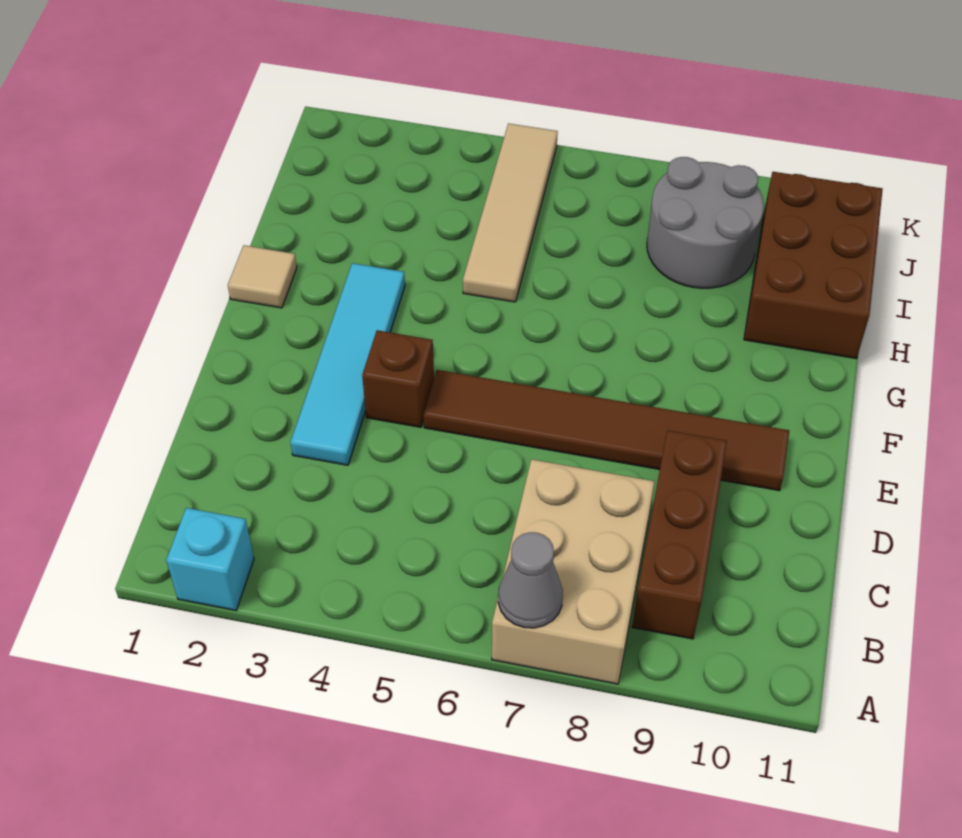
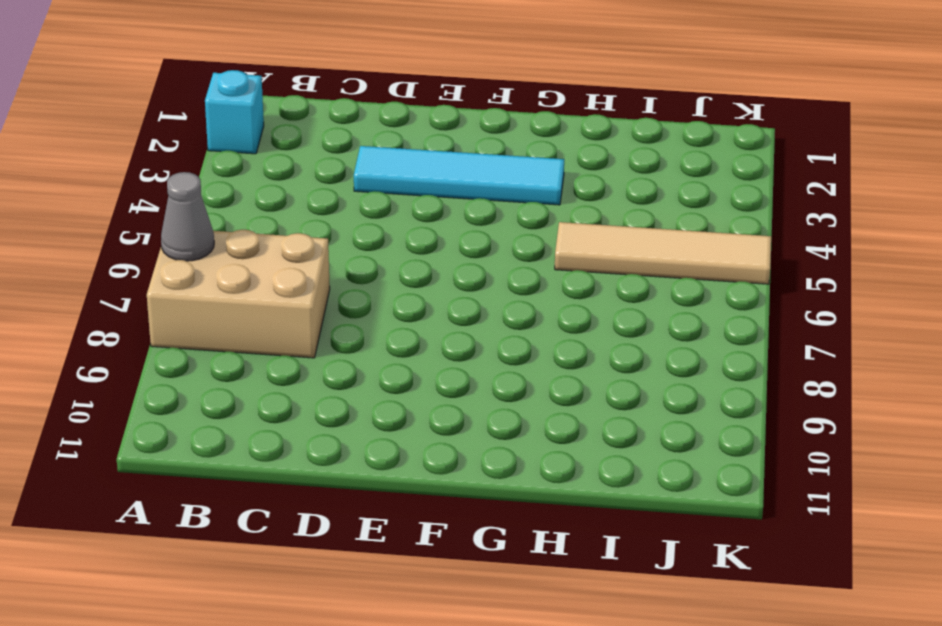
none -> brown 1x3 brick [632,430,727,639]
none -> brown 1x1 brick [362,330,434,427]

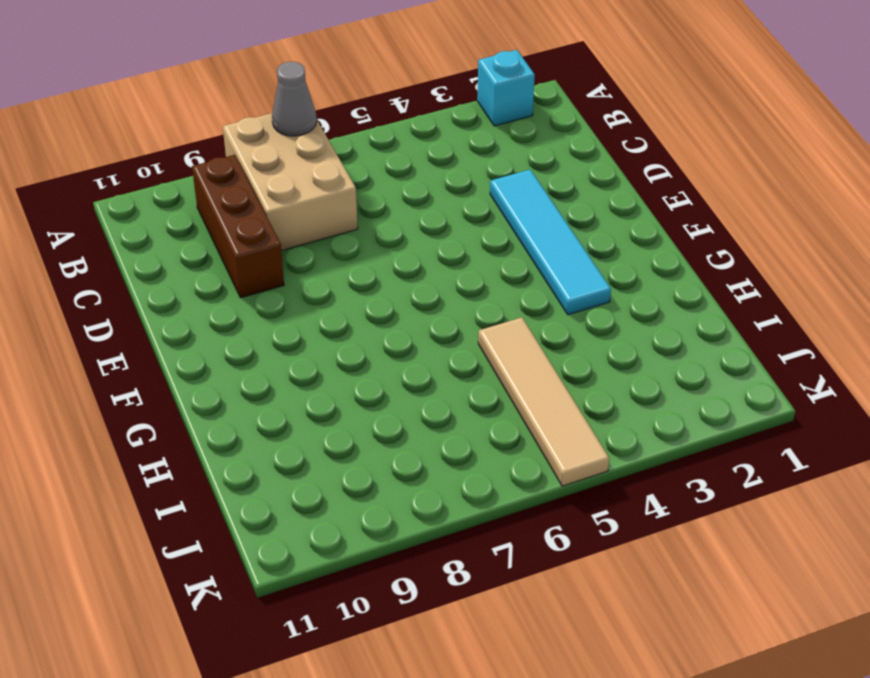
none -> brown 1x1 brick [362,330,434,427]
none -> brown 1x6 tile [424,370,789,491]

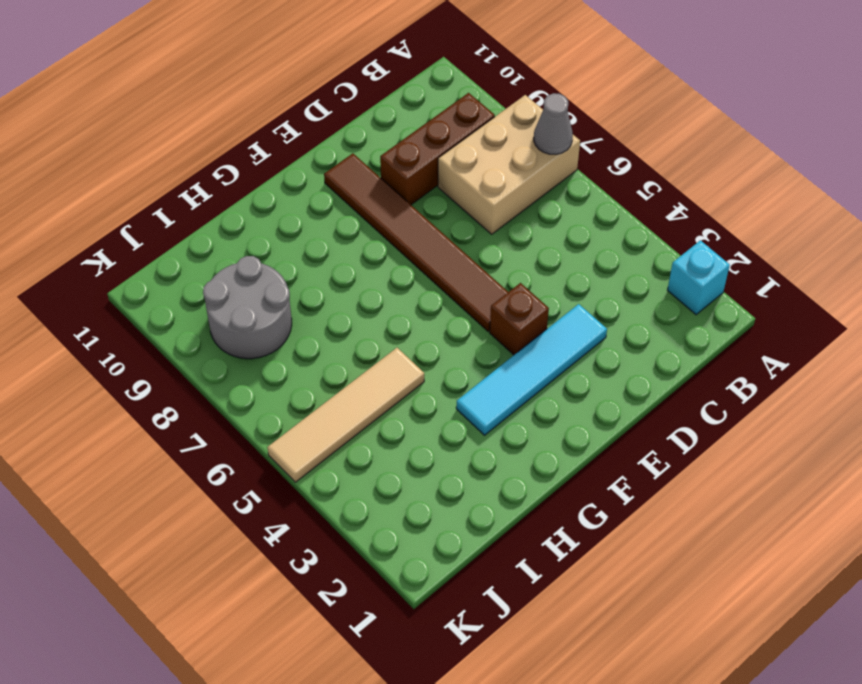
none -> tan 1x1 tile [228,245,297,308]
none -> brown 2x3 brick [744,172,883,358]

